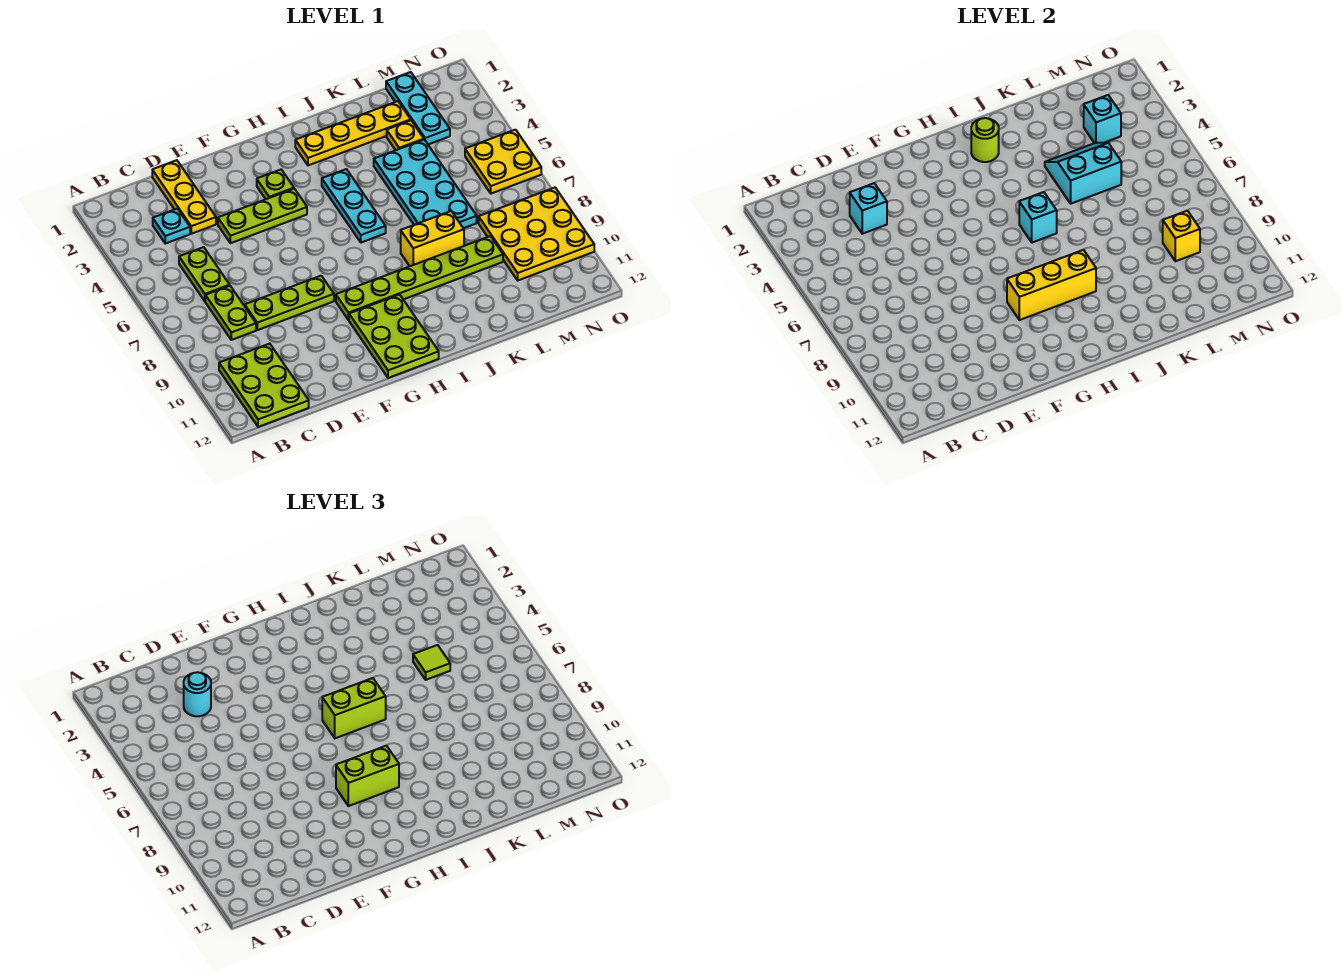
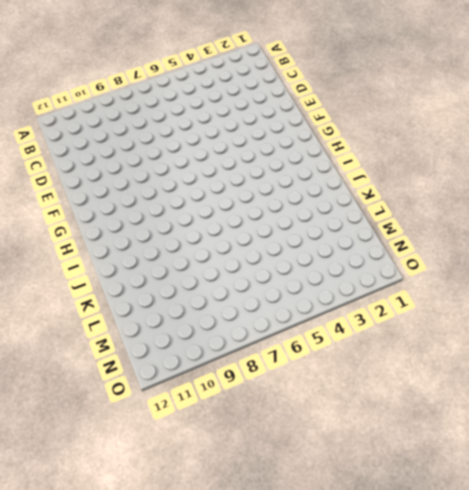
none -> lime 2x3 plate [219,344,309,427]
none -> cyan 1x1 plate [153,209,190,244]
none -> lime 1x2 plate [179,247,230,301]

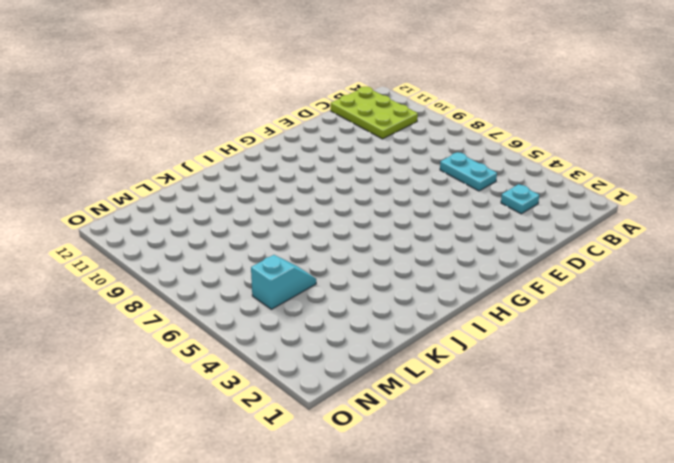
cyan 1x2 plate [440,152,497,191] -> lime 1x2 plate [179,247,230,301]
cyan 1x2 slope [251,255,316,309] -> cyan 2x4 plate [374,140,477,228]
none -> lime 1x2 plate [205,286,256,340]
none -> yellow 1x3 plate [152,160,216,234]
none -> lime 1x3 plate [245,276,334,330]

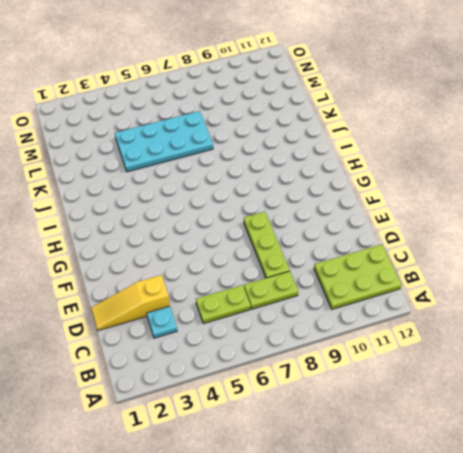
yellow 1x3 slope [91,275,170,331] -> yellow 1x3 plate [152,160,216,234]
none -> lime 1x3 plate [218,189,307,243]
none -> lime 1x1 plate [257,170,294,199]
none -> lime 1x6 plate [336,236,503,320]

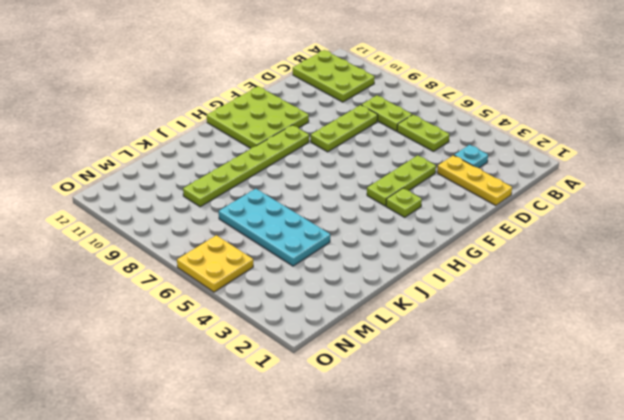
lime 3x3 plate [207,86,309,148] -> lime 2x3 plate [349,295,439,378]
none -> yellow 1x4 plate [295,101,411,165]
none -> cyan 1x3 plate [322,169,386,243]
none -> yellow 1x2 brick [401,211,464,266]

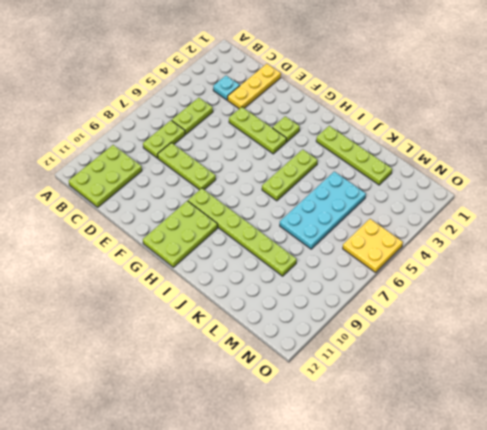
lime 1x4 plate [316,126,392,185] -> yellow 1x4 plate [295,101,411,165]
lime 1x3 plate [262,149,318,201] -> cyan 1x3 plate [322,169,386,243]
none -> yellow 1x2 brick [401,211,464,266]
none -> yellow 1x1 plate [387,121,424,150]
none -> cyan 1x3 plate [386,72,450,144]

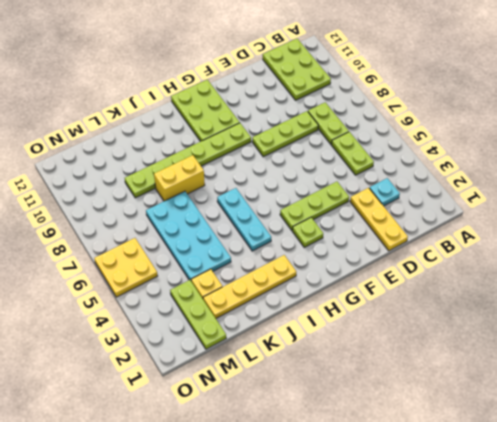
lime 1x3 plate [170,280,226,349] -> cyan 1x3 plate [386,72,450,144]
none -> yellow 3x3 plate [479,188,594,280]
none -> cyan 1x1 brick [850,183,887,234]
none -> yellow 1x3 brick [1007,250,1096,320]

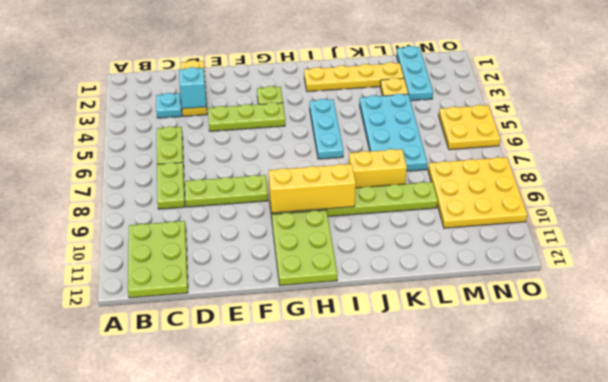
none -> lime 1x1 round brick [971,118,999,162]
none -> cyan 1x1 brick [1019,192,1057,243]
none -> cyan 2x2 slope [1045,143,1121,204]

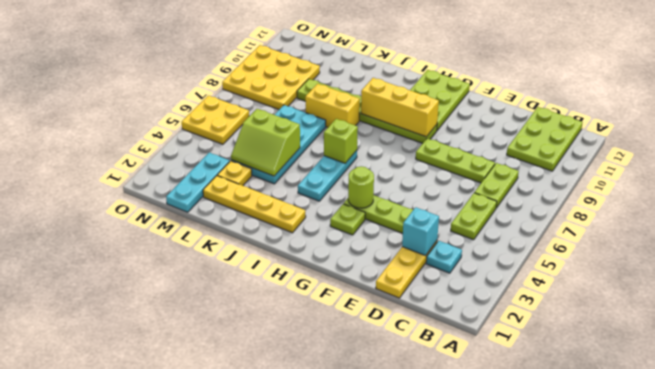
lime 1x1 round brick [348,166,374,208] -> lime 1x1 round brick moved to [971,118,999,162]
lime 1x1 brick [324,119,358,163] -> cyan 1x1 brick [1019,192,1057,243]
lime 2x2 slope [231,109,300,176] -> cyan 2x2 slope [1045,143,1121,204]
none -> cyan 1x1 brick [1084,95,1121,143]
none -> yellow 1x1 brick [1163,211,1200,261]
none -> cyan 1x1 round brick [184,672,211,716]

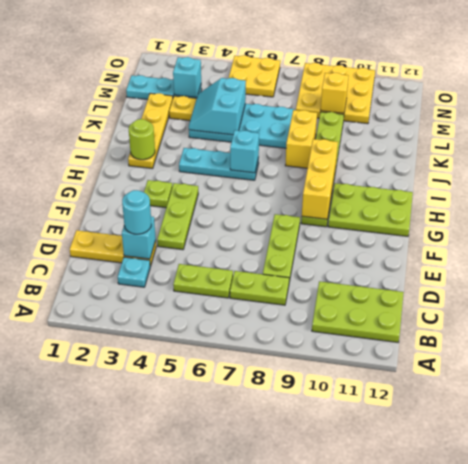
none -> lime 1x2 brick [336,746,399,806]
none -> lime 1x2 brick [322,678,386,738]
none -> lime 1x1 tile [413,645,450,680]

